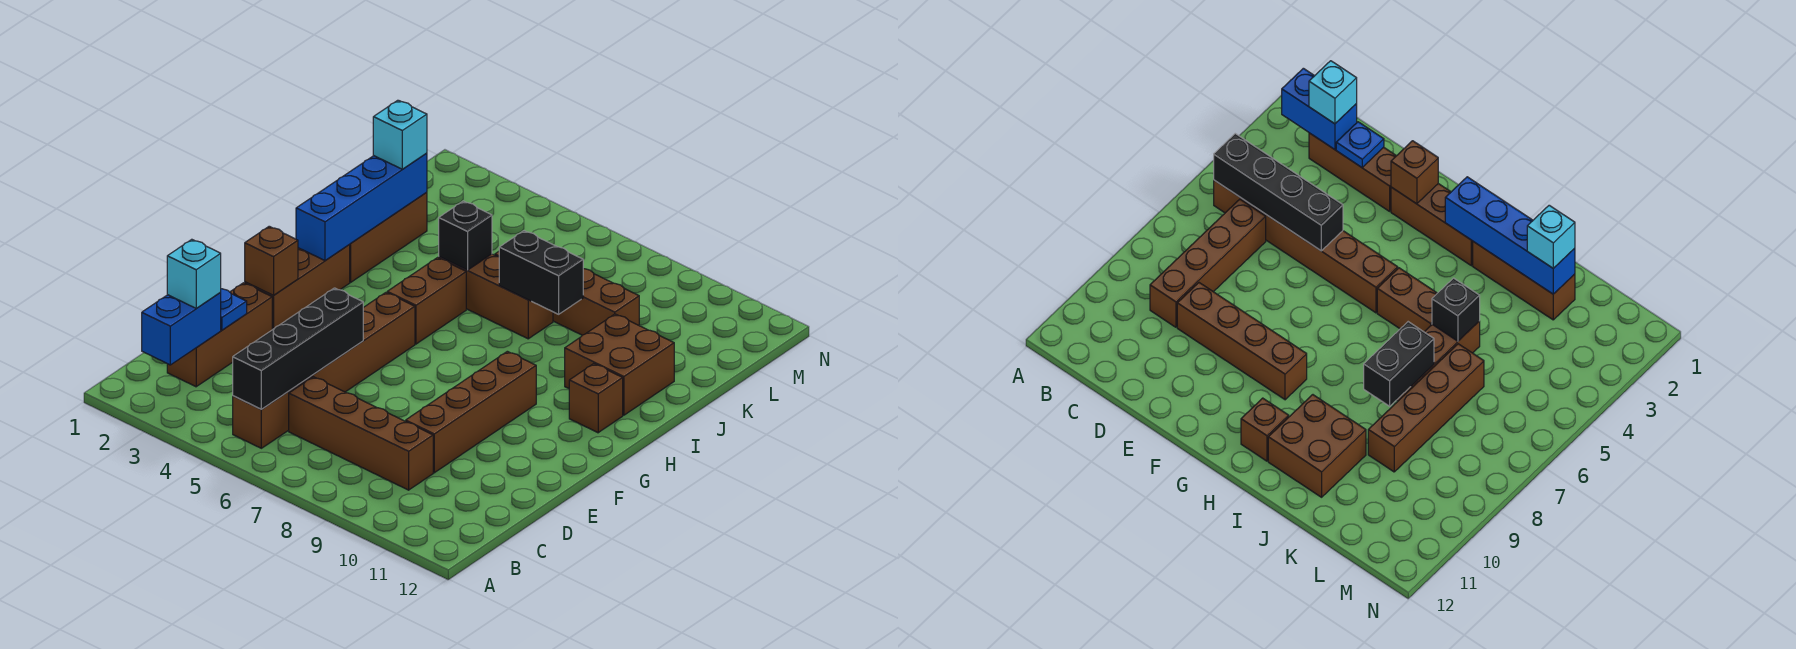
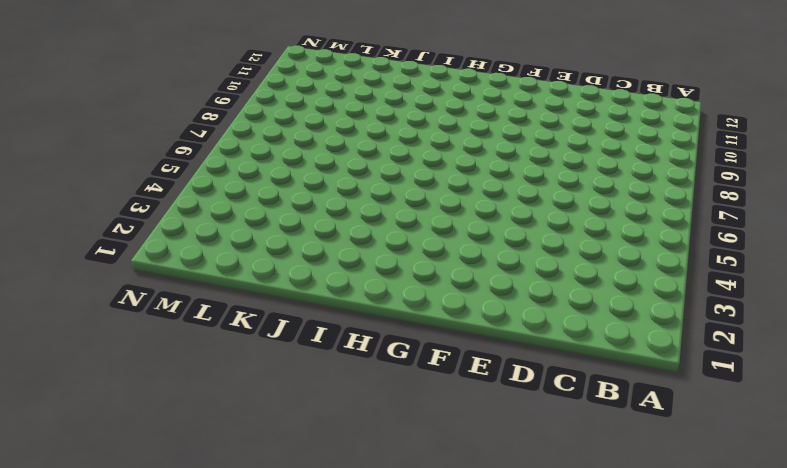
none -> brown 1x6 brick [233,293,415,448]
none -> brown 1x3 brick [167,283,272,387]
none -> brown 1x4 brick [289,377,433,490]

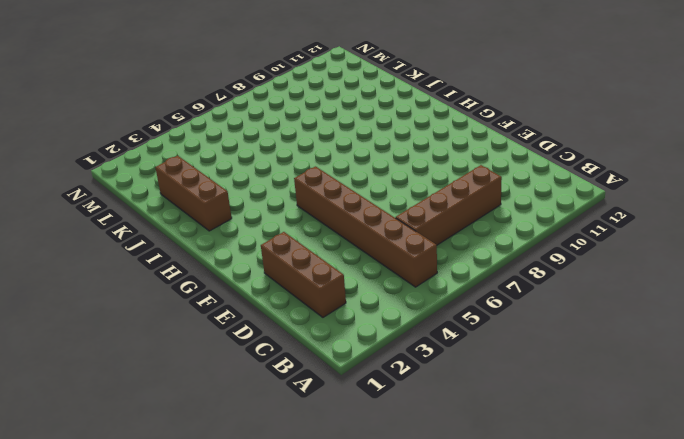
none -> brown 1x4 brick [406,351,536,473]
none -> brown 1x3 brick [245,245,350,330]
none -> brown 1x2 brick [387,258,466,344]

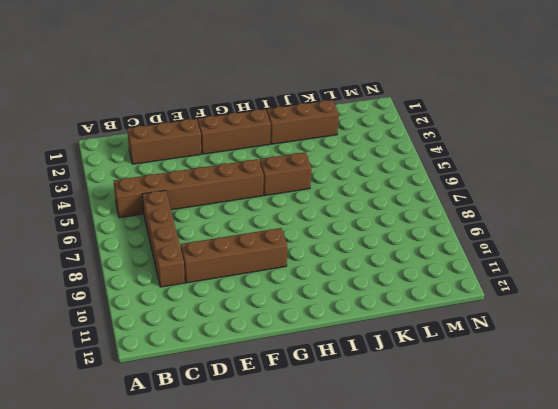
none -> brown 1x1 brick [569,364,623,433]
none -> brown 2x2 brick [565,314,674,415]
none -> brown 1x3 brick [439,254,553,339]

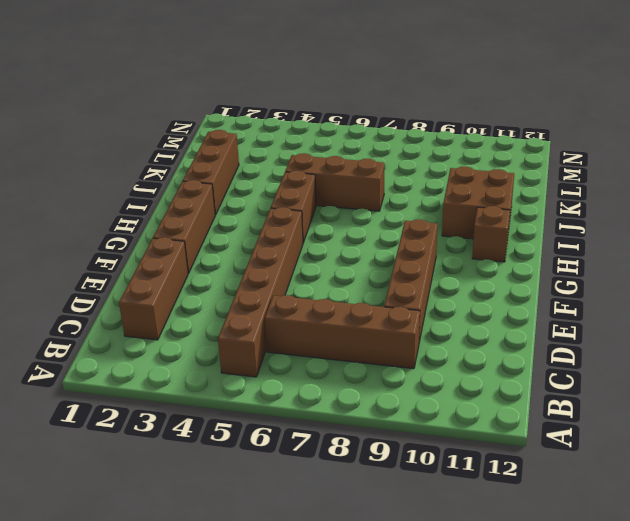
none -> brown 1x4 brick [495,252,639,335]
none -> blue 1x2 brick [142,292,221,365]
none -> black 1x4 brick [233,288,363,409]

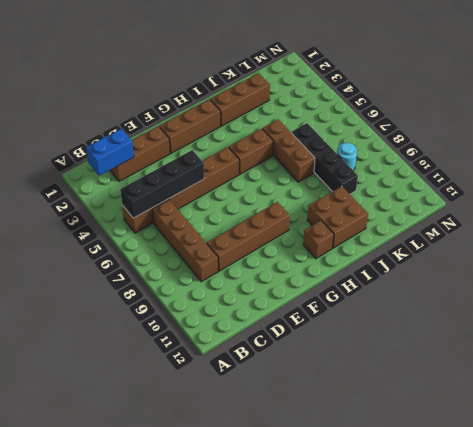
black 1x4 brick [291,123,358,194] -> brown 1x4 brick [495,252,639,335]
cyan 1x1 round brick [337,143,357,171] -> none
none -> blue 1x1 plate [221,289,247,330]
none -> brown 1x1 brick [245,226,298,296]
none -> blue 1x4 brick [296,153,427,261]

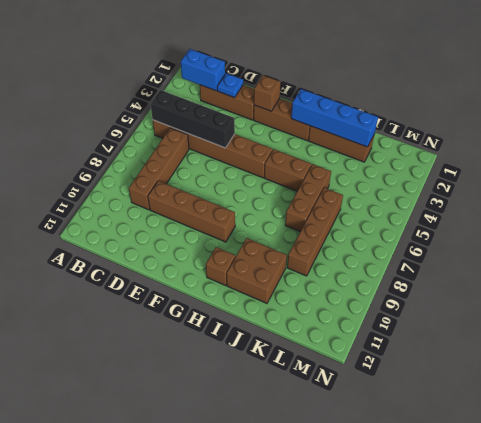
none -> black 1x1 brick [439,201,492,270]
none -> black 1x2 brick [499,231,583,314]
none -> cyan 1x1 brick [167,239,221,308]

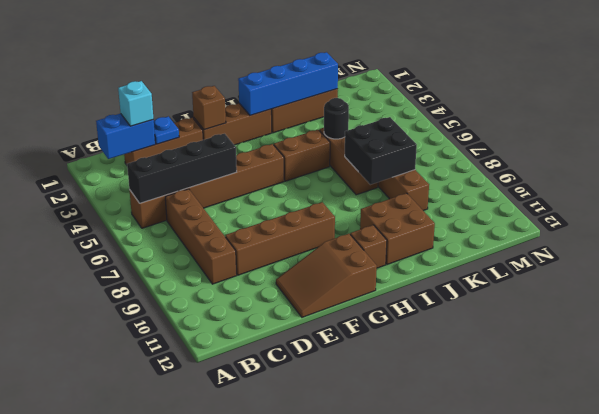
brown 2x3 slope [276,234,377,317] -> none
black 1x1 round brick [324,98,349,139] -> black 1x1 brick [439,201,492,270]
black 2x2 brick [345,117,417,185] -> black 1x2 brick [499,231,583,314]
none -> cyan 1x1 brick [373,100,427,169]

